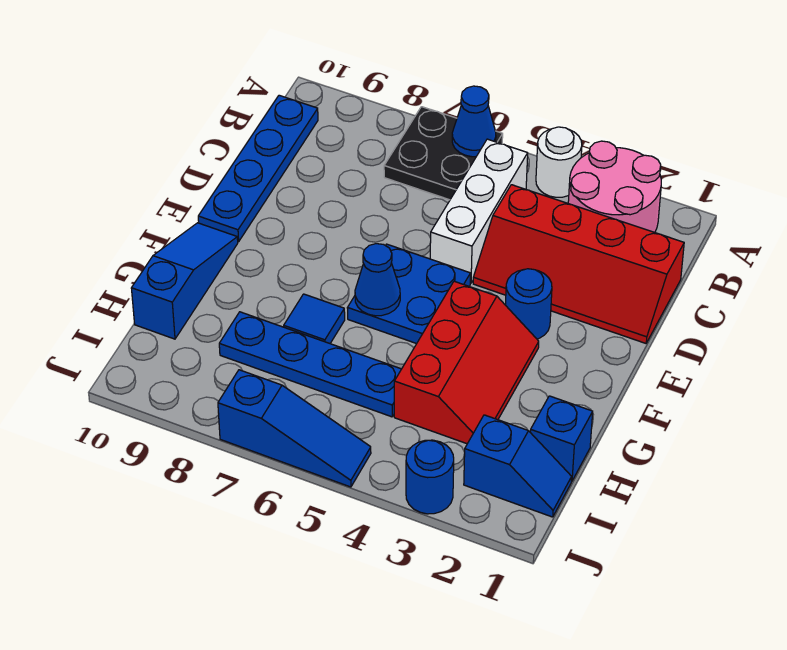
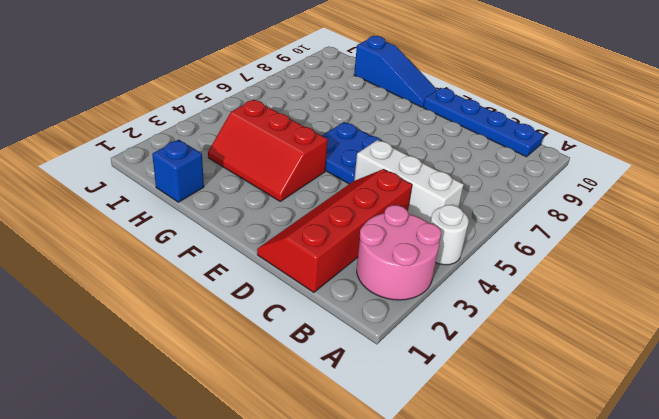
none -> black 2x2 plate [384,107,503,200]
none -> blue 1x1 round brick [505,269,552,339]
none -> blue 1x1 tile [284,294,345,343]

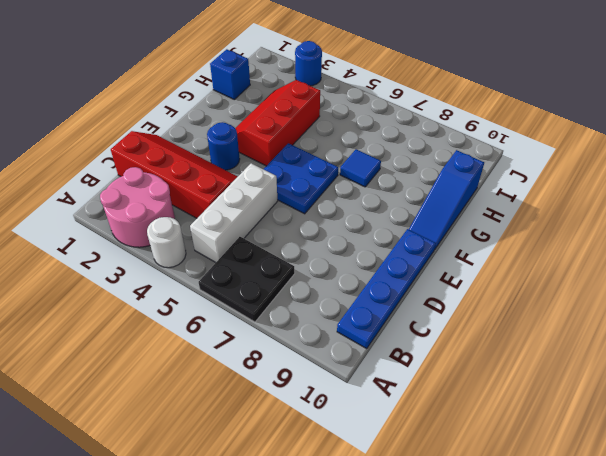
none -> blue 1x4 plate [219,312,401,417]
none -> blue 1x2 slope [464,415,572,517]
none -> blue 1x3 slope [218,370,371,487]

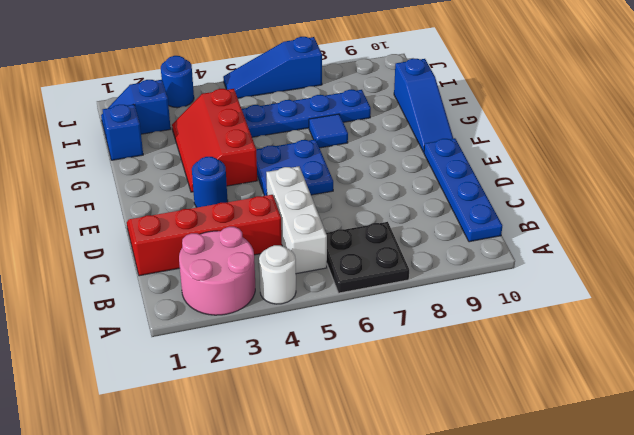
none -> blue 1x1 cone [452,86,496,157]
none -> blue 1x1 cone [355,244,400,316]

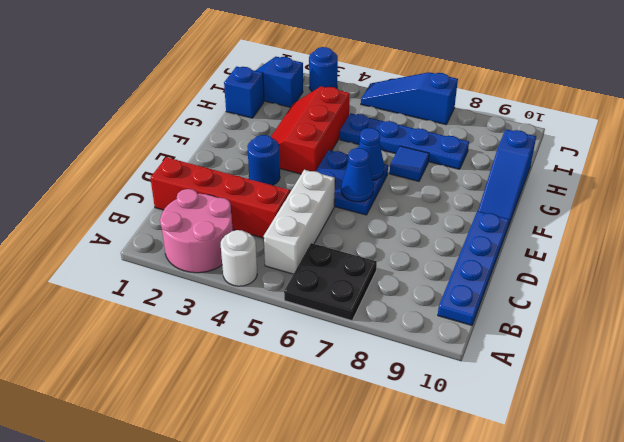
blue 1x1 cone [341,148,374,202] -> blue 1x1 cone moved to [452,86,496,157]

